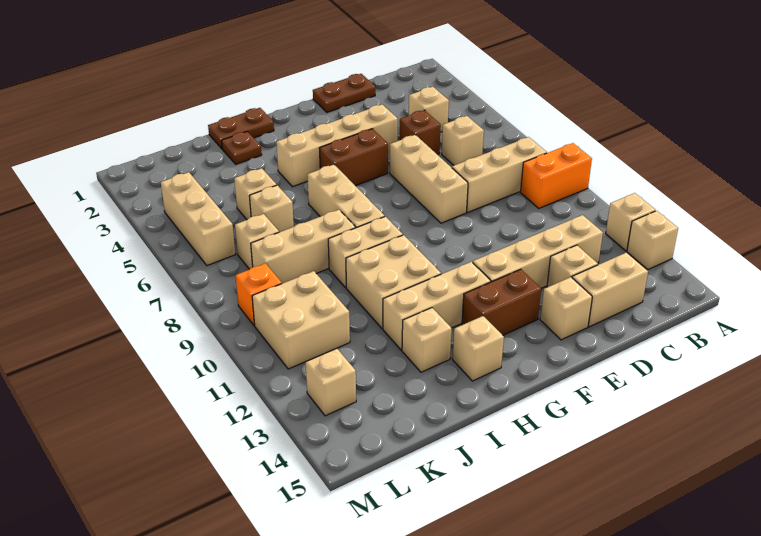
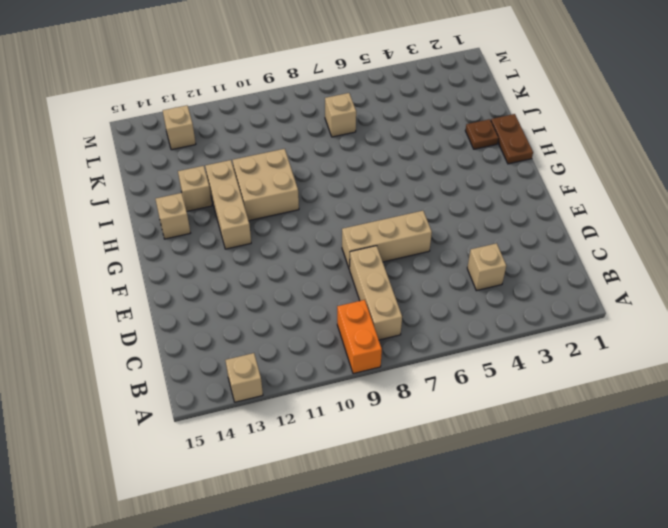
none -> tan 1x1 brick [606,193,656,251]
none -> tan 1x1 brick [442,116,484,165]
none -> tan 1x4 brick [473,215,603,288]
none -> tan 1x2 brick [572,253,648,327]

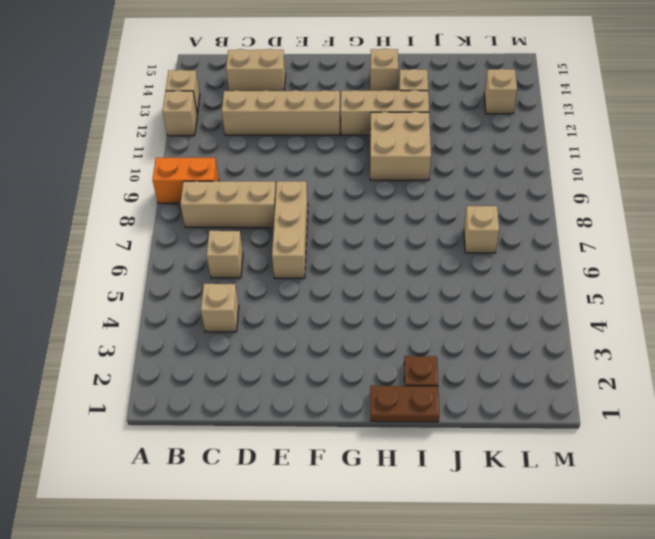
none -> brown 1x2 plate [313,74,375,112]
none -> brown 1x1 brick [400,110,441,155]
none -> tan 1x1 brick [547,245,598,287]
none -> tan 1x4 brick [276,105,398,187]

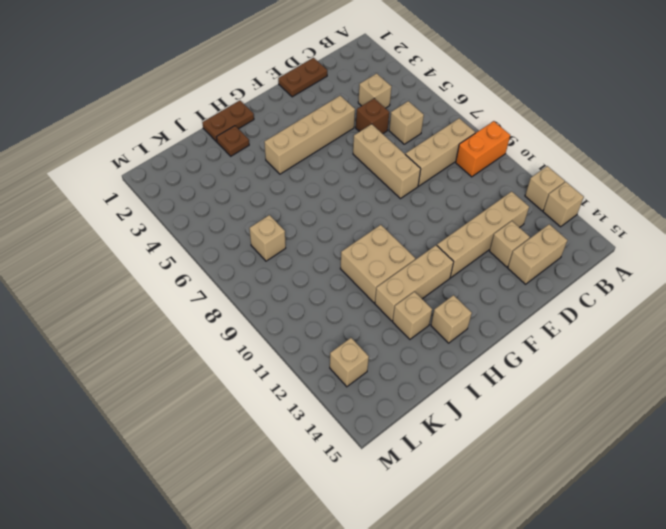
none -> tan 1x1 brick [540,277,592,340]
none -> brown 1x2 brick [319,129,388,186]
none -> brown 1x2 brick [462,269,541,335]
none -> tan 1x3 brick [307,165,385,228]

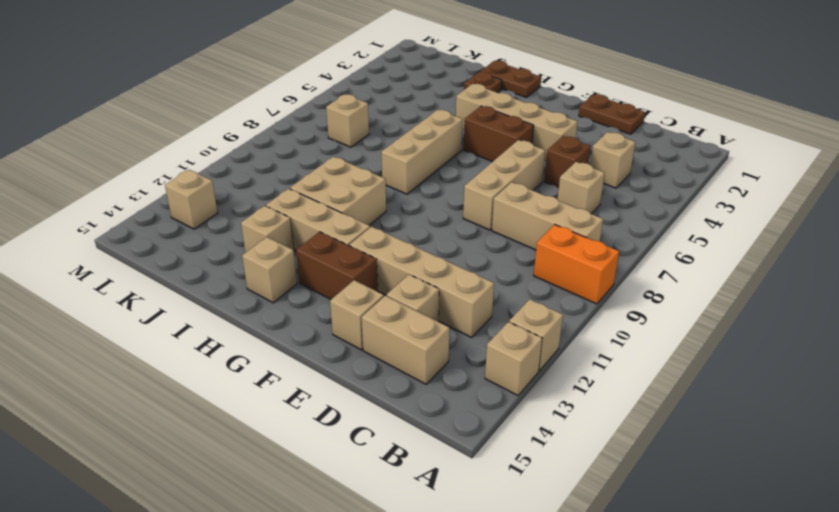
none -> tan 1x2 brick [328,217,403,288]
none -> tan 1x3 brick [251,210,356,283]
none -> tan 1x1 brick [234,168,277,220]
none -> tan 1x1 brick [250,185,294,232]

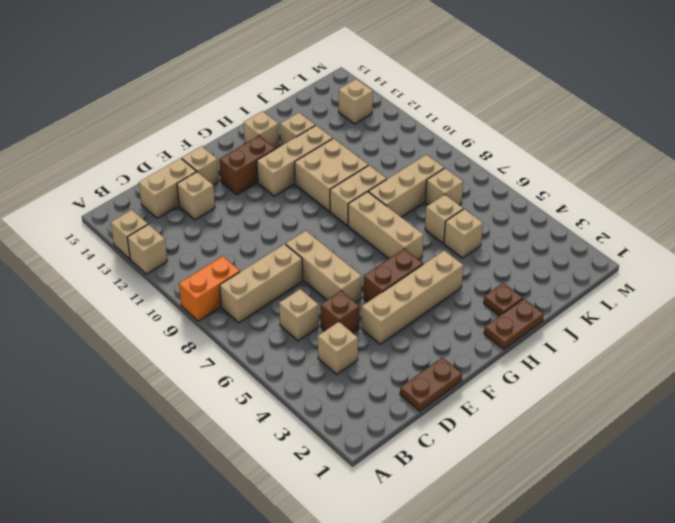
none -> tan 1x4 brick [473,215,603,288]
none -> tan 2x2 brick [252,271,350,369]
none -> tan 1x3 brick [161,172,235,266]
none -> orange 1x1 brick [236,263,282,325]

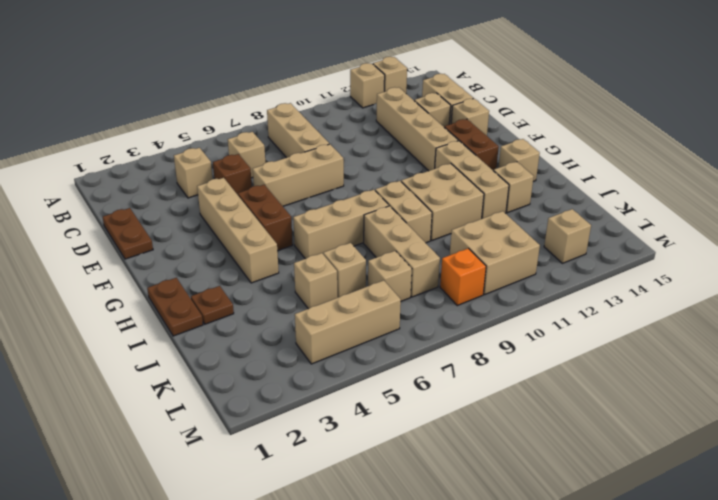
none -> orange 1x2 brick [521,143,592,208]

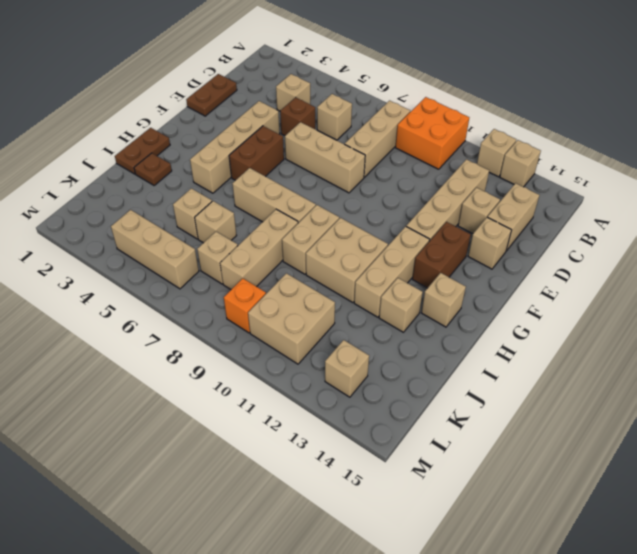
orange 2x2 brick [395,97,469,169] -> orange 1x2 brick [521,143,592,208]

